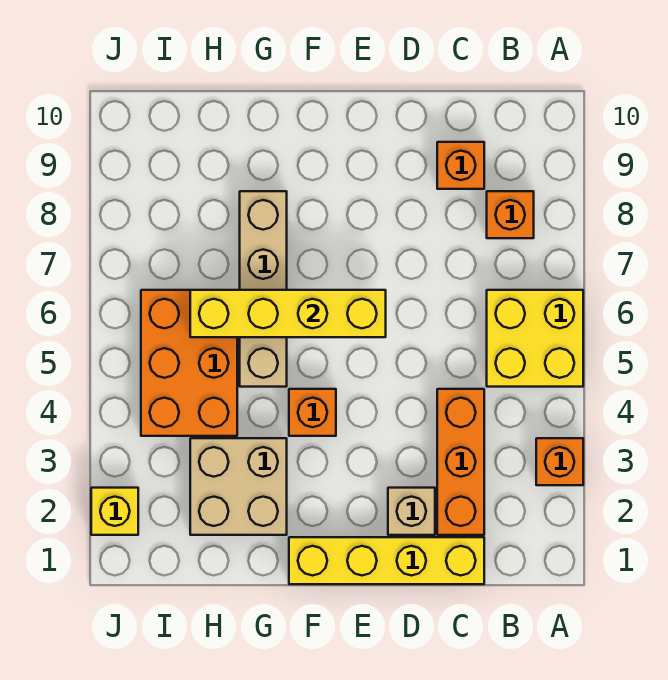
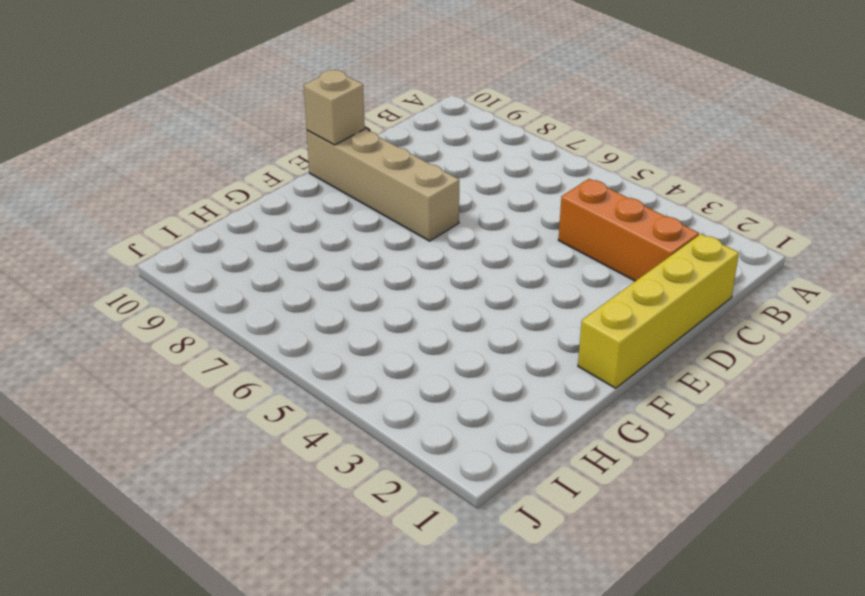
tan 1x4 brick [307,129,459,241] -> tan 1x4 brick moved to [240,191,287,387]
tan 1x1 brick [304,70,365,145] -> tan 1x1 brick moved to [388,488,435,535]
none -> orange 1x1 brick [536,438,583,485]
none -> yellow 2x2 brick [487,290,583,387]
none -> orange 1x1 brick [487,191,534,238]

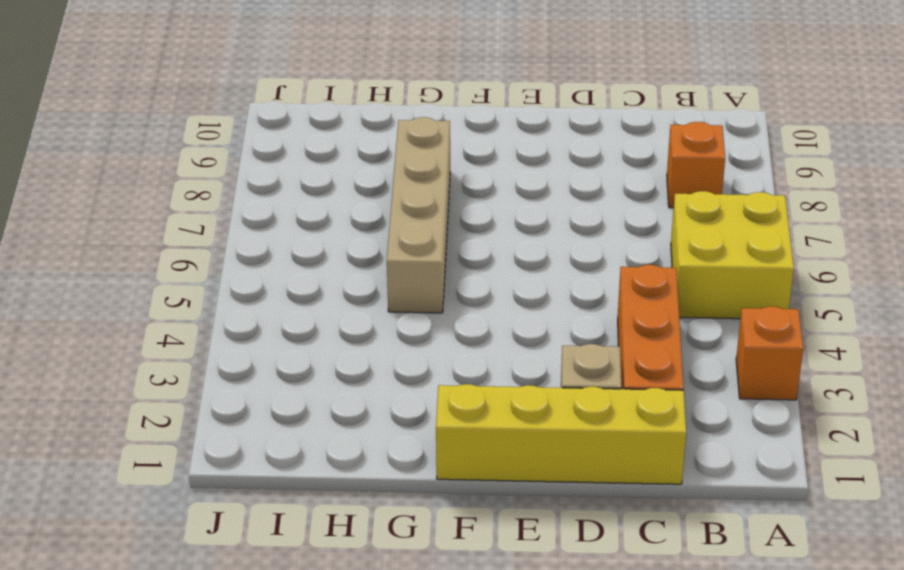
none -> orange 1x1 brick [437,142,484,189]
none -> orange 1x1 brick [289,389,336,436]
none -> tan 2x2 brick [190,438,287,535]

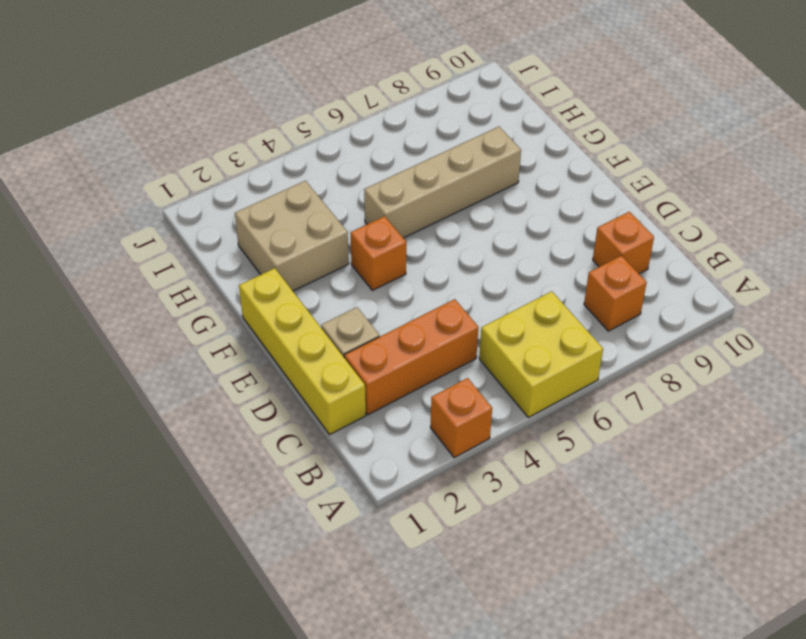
none -> orange 2x3 brick [141,290,237,436]
none -> yellow 1x1 brick [91,488,138,535]
none -> yellow 1x4 brick [190,290,386,337]

